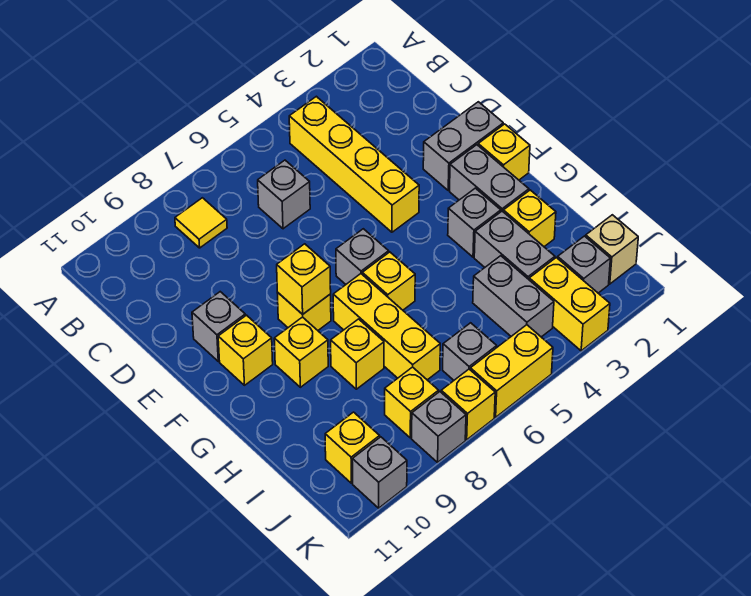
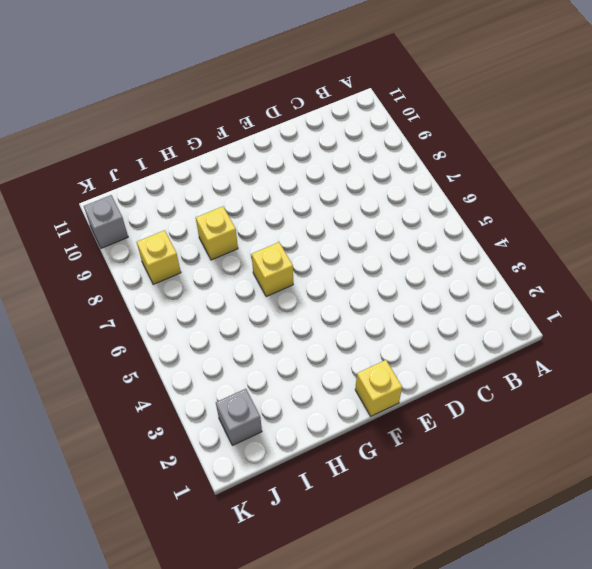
none -> yellow 1x4 brick [289,96,419,232]
none -> yellow 1x1 tile [175,198,227,248]
none -> grey 1x1 brick [258,160,310,229]

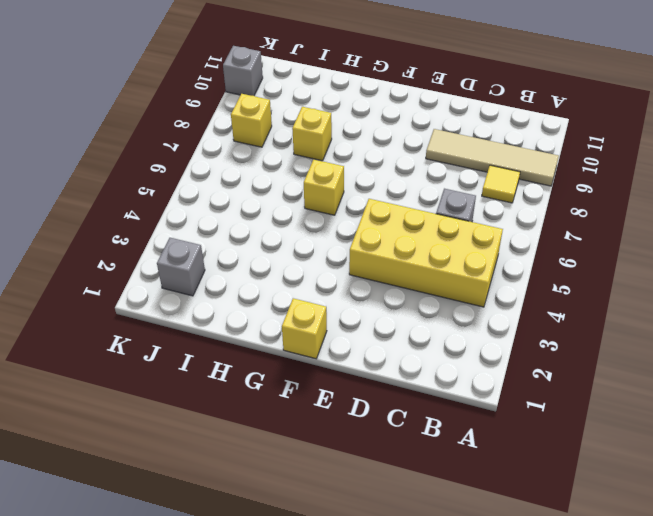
tan 1x4 tile [426,129,559,186] -> none
yellow 2x4 brick [349,199,503,307] -> yellow 1x4 brick [289,96,419,232]
none -> grey 1x2 brick [423,102,503,190]
none -> grey 1x1 brick [192,292,245,361]
none -> grey 1x2 brick [450,145,529,211]

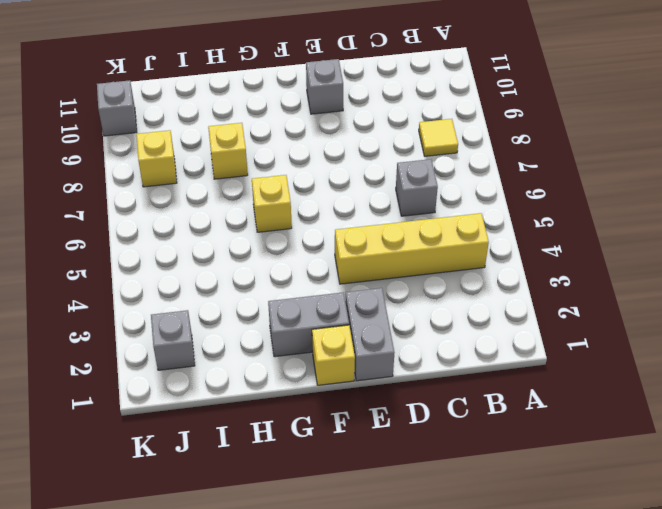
none -> grey 1x1 brick [336,229,389,284]
none -> yellow 1x1 brick [278,293,331,330]
none -> yellow 1x1 brick [218,315,273,385]

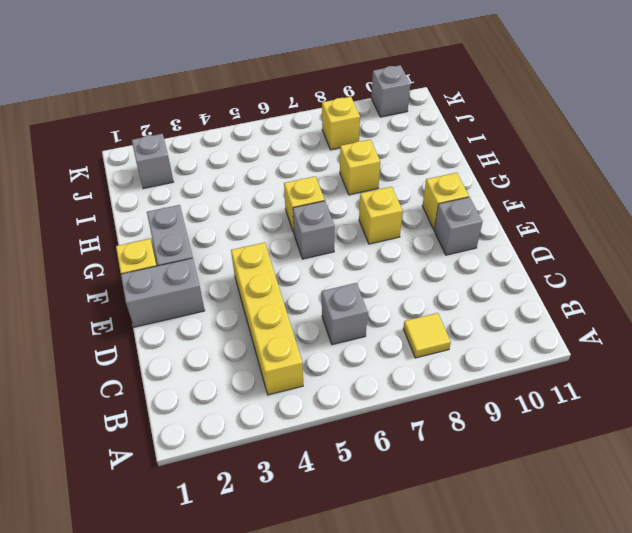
none -> grey 1x1 brick [448,188,501,257]
none -> yellow 1x3 brick [333,274,440,380]
none -> yellow 1x1 brick [274,317,328,387]

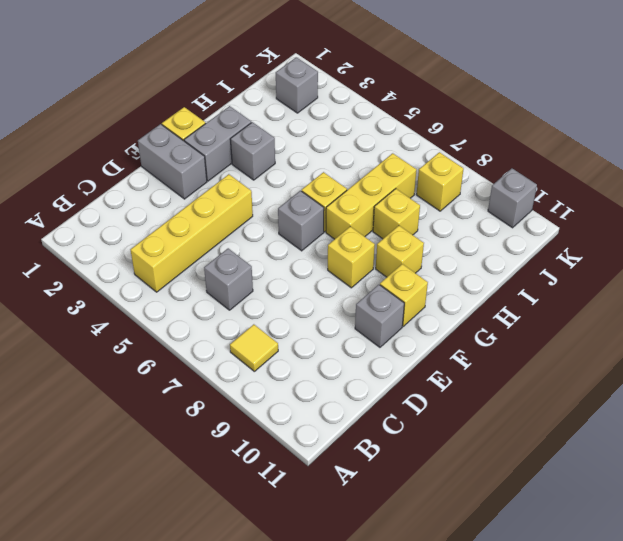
none -> yellow 1x1 brick [503,190,556,247]
none -> grey 1x2 brick [474,211,555,279]
none -> grey 1x2 brick [473,256,554,337]

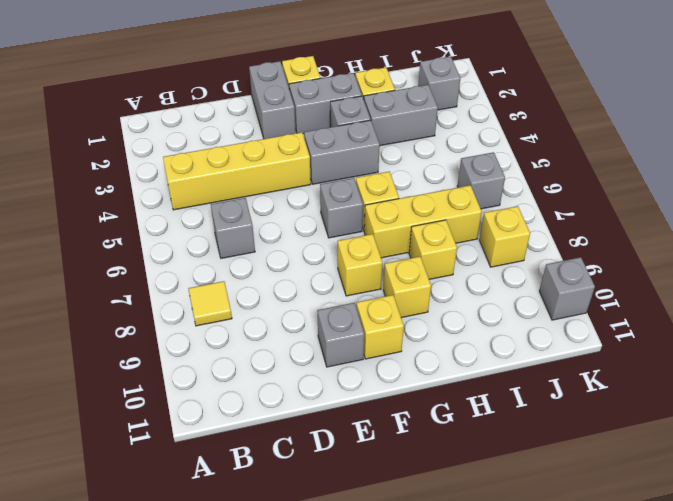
grey 1x2 brick [304,120,380,184] -> grey 1x2 brick moved to [473,256,554,337]
none -> tan 1x1 brick [586,215,638,284]
none -> yellow 1x2 brick [529,258,610,351]
none -> yellow 1x1 brick [325,412,380,483]

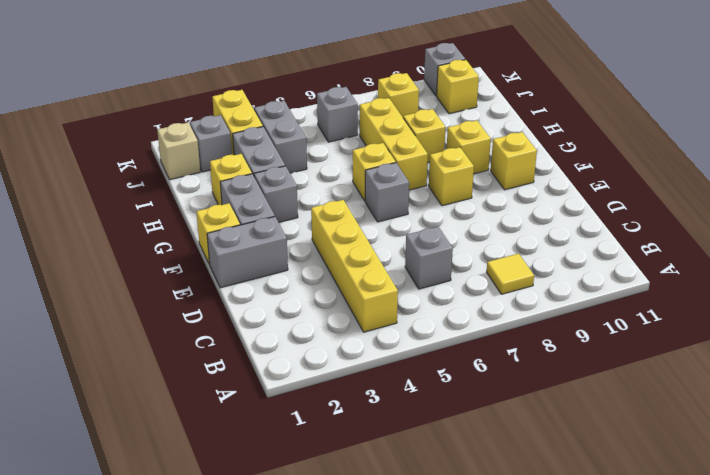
none -> grey 1x1 brick [192,292,245,361]
none -> yellow 1x2 brick [470,325,553,417]
none -> yellow 1x1 brick [441,369,495,440]

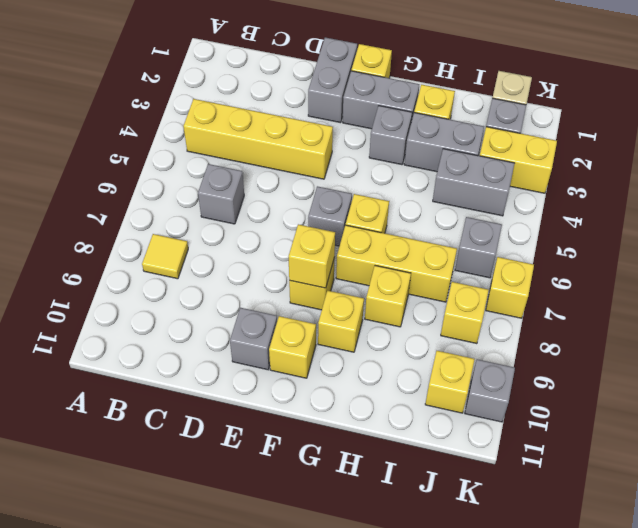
none -> yellow 1x2 brick [470,325,553,417]
none -> grey 1x1 brick [412,392,466,462]

